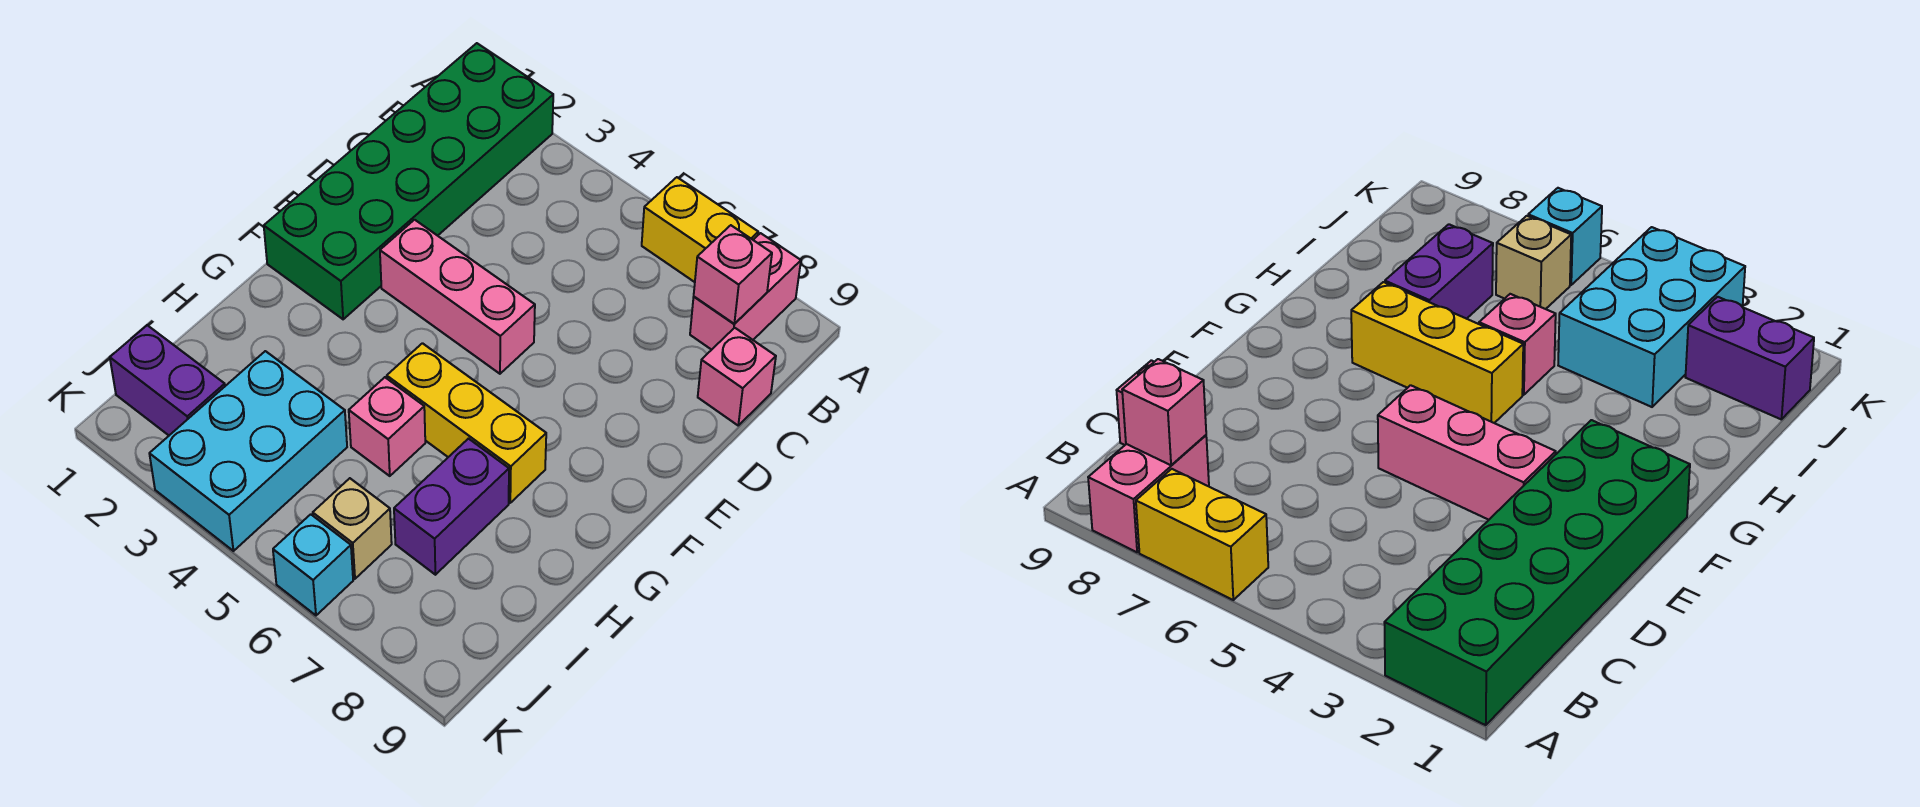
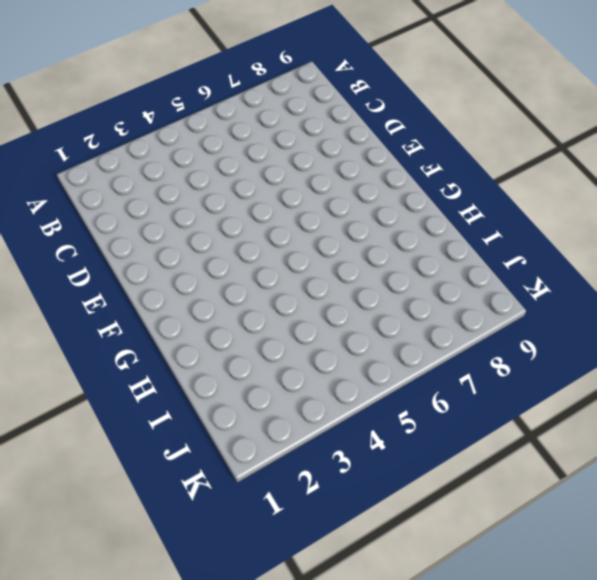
none -> green 2x6 brick [264,43,553,319]
none -> yellow 1x2 brick [642,177,758,282]
none -> pink 1x2 brick [690,233,801,350]

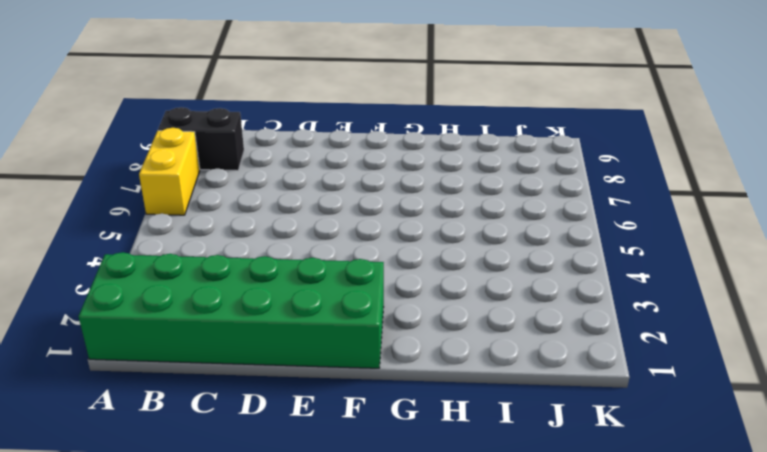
black 1x2 brick [158,107,244,171] -> pink 1x2 brick [690,233,801,350]
none -> pink 1x1 brick [698,328,776,425]
none -> pink 1x3 brick [380,220,535,374]
none -> yellow 1x3 brick [387,343,546,503]

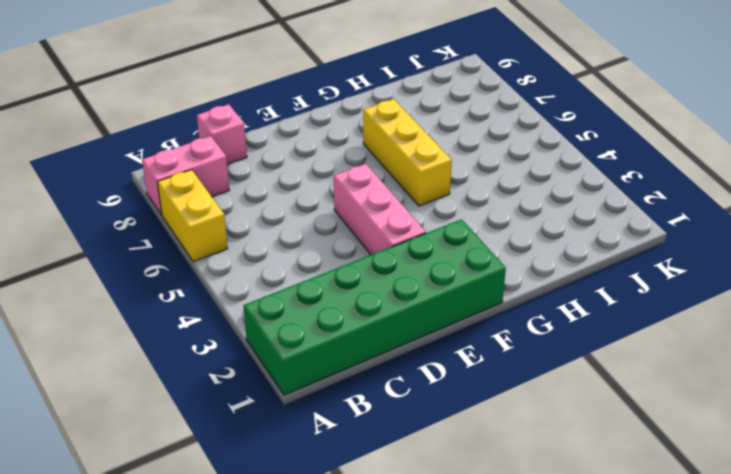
none -> pink 1x1 brick [349,377,425,476]
none -> purple 1x2 brick [394,439,509,575]
none -> cyan 2x3 brick [149,351,347,551]

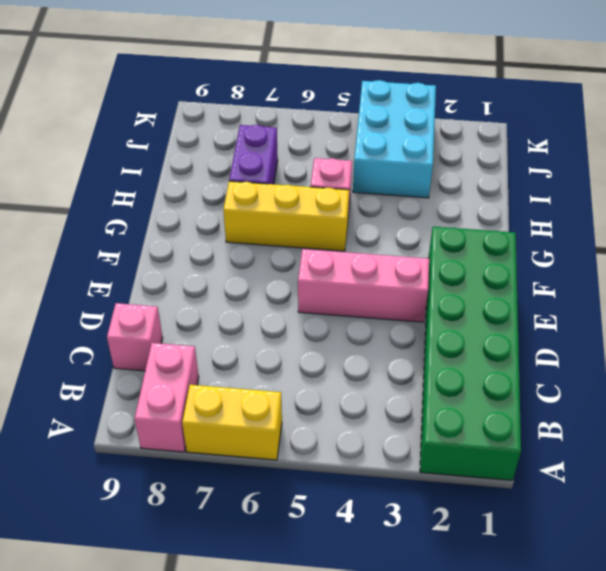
none -> purple 1x2 brick [110,325,225,435]
none -> tan 1x1 brick [313,478,392,579]
none -> cyan 1x1 brick [273,514,353,615]

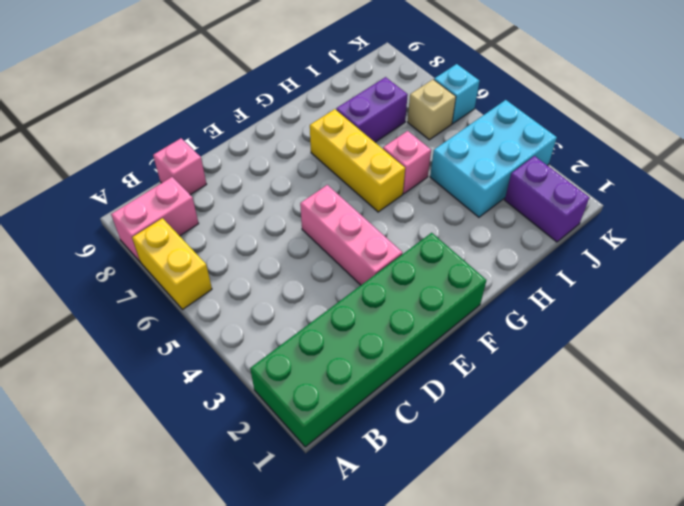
none -> pink 1x1 brick [694,225,772,324]

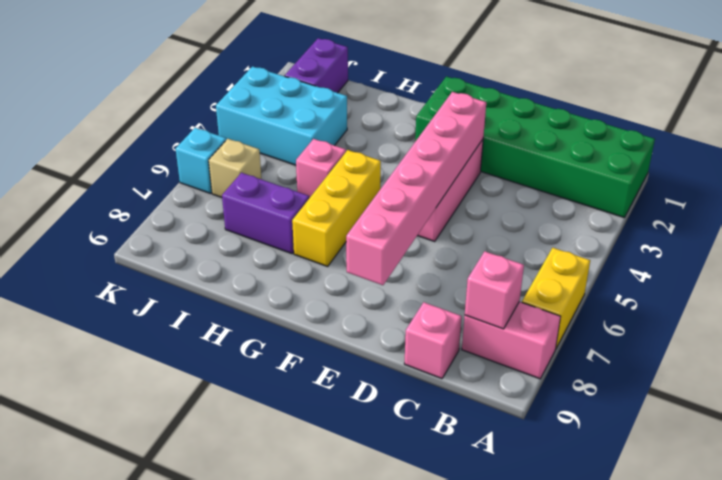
pink 1x6 brick [346,92,486,285] -> none

